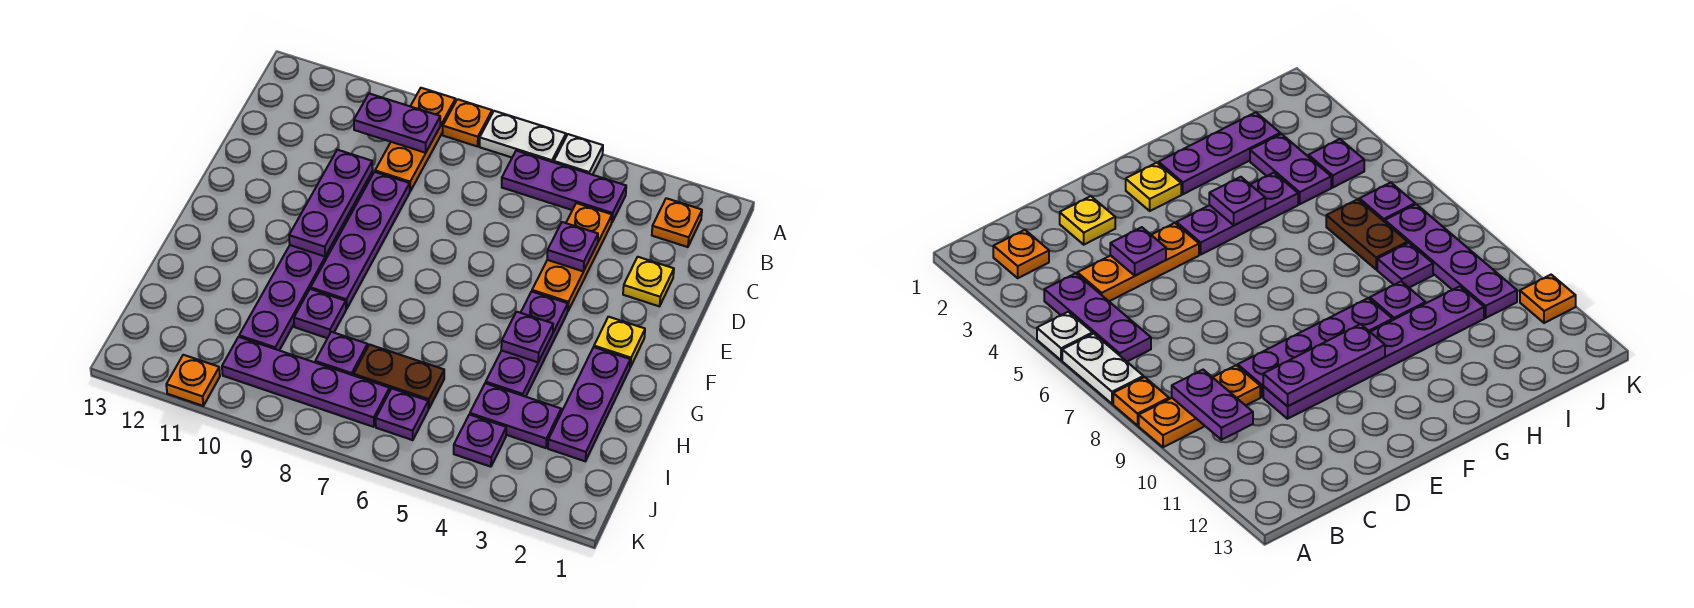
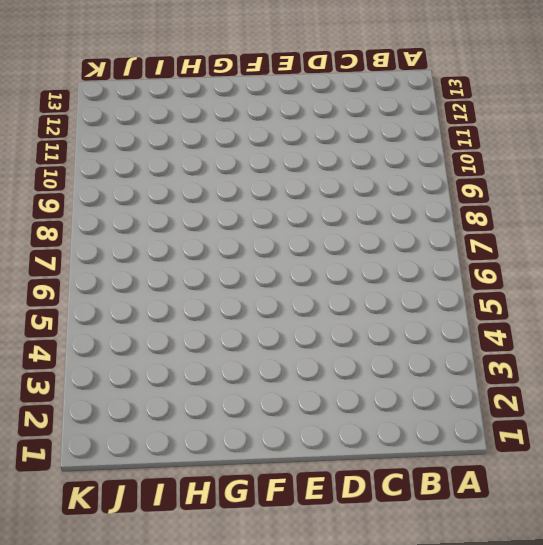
none -> white 1x1 plate [554,134,603,175]
none -> white 1x2 plate [480,111,566,162]
none -> orange 1x1 plate [443,99,492,147]

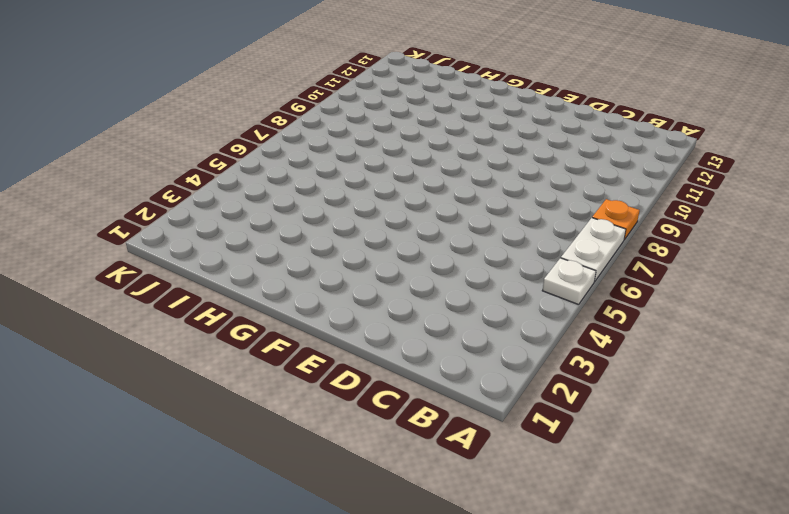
none -> orange 1x3 plate [375,88,455,191]
none -> orange 1x1 plate [652,198,702,247]
none -> purple 1x3 plate [502,151,626,222]

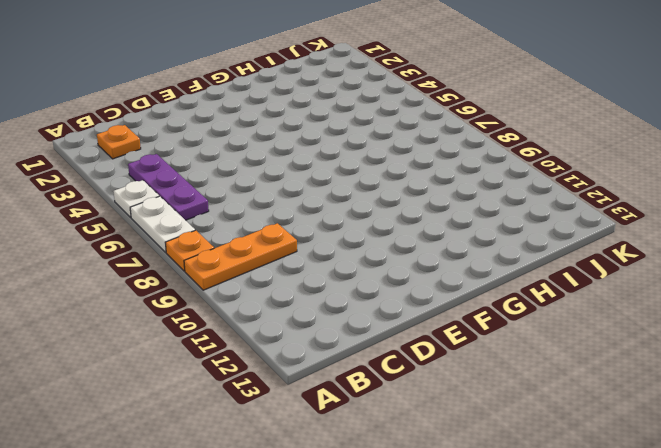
none -> orange 1x3 plate [532,203,612,311]
none -> yellow 1x1 plate [623,257,674,306]
none -> purple 1x4 plate [311,172,410,309]

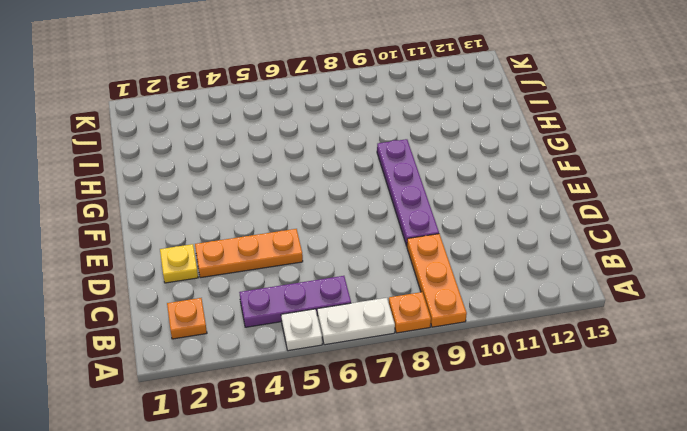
orange 1x3 plate [195,229,303,278] -> orange 1x3 plate turned to [532,203,612,311]
none -> purple 1x6 plate [239,172,373,350]
none -> yellow 1x1 plate [594,317,645,367]
none -> purple 1x3 plate [486,292,568,397]

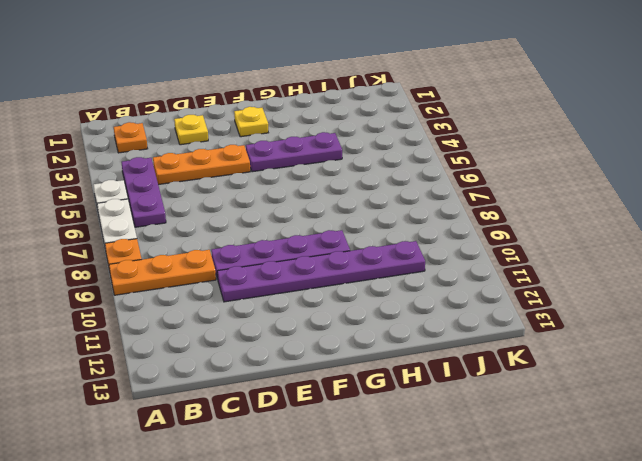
none -> purple 1x3 plate [548,347,630,461]
none -> purple 1x1 plate [294,289,346,338]
none -> purple 1x2 plate [470,383,561,448]

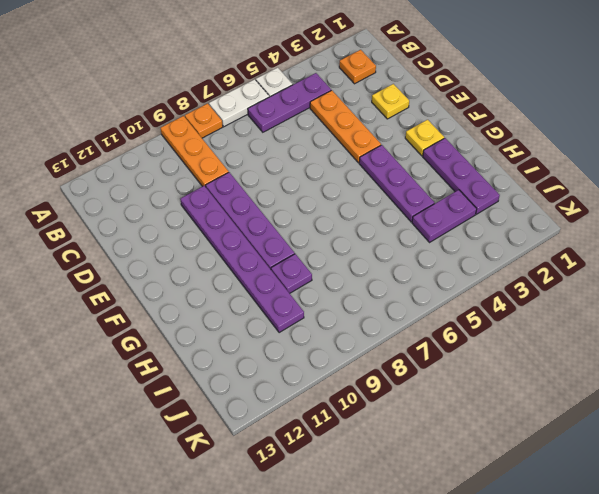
none -> brown 1x2 plate [354,345,444,409]
none -> purple 1x1 plate [315,332,368,375]
none -> purple 1x1 plate [454,415,506,467]

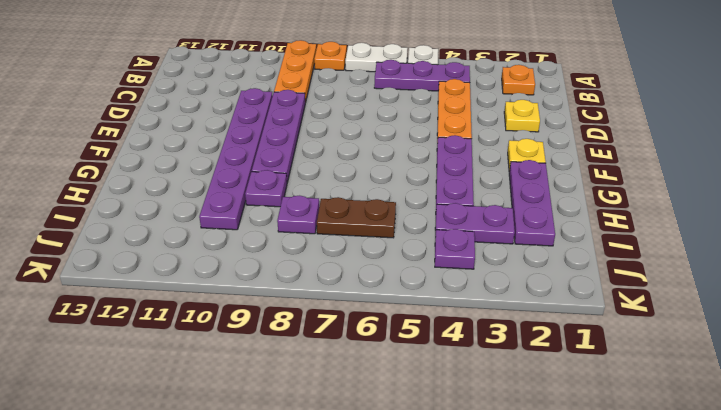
none -> purple 1x1 plate [376,388,428,440]
none -> purple 1x4 plate [222,337,390,427]
none -> orange 1x1 plate [166,355,220,406]

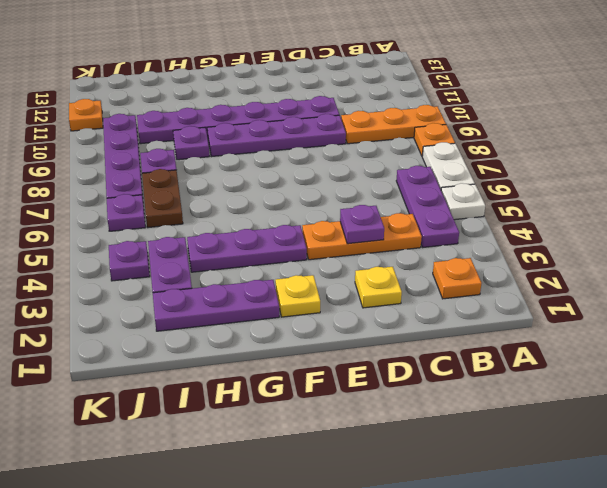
none -> purple 1x2 plate [354,93,440,153]
none -> purple 1x3 plate [289,150,373,256]
none -> purple 1x1 plate [501,312,553,362]

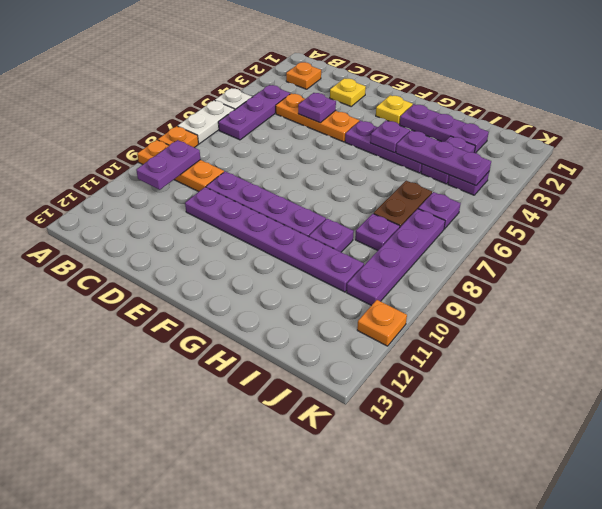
purple 1x3 plate [396,130,491,186] -> purple 1x3 plate moved to [289,150,373,256]

